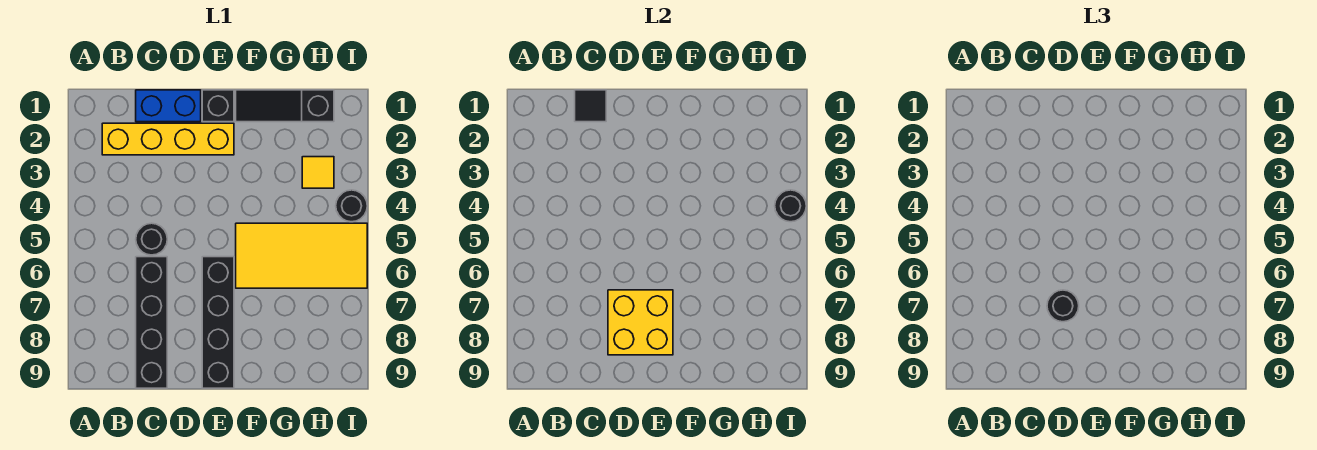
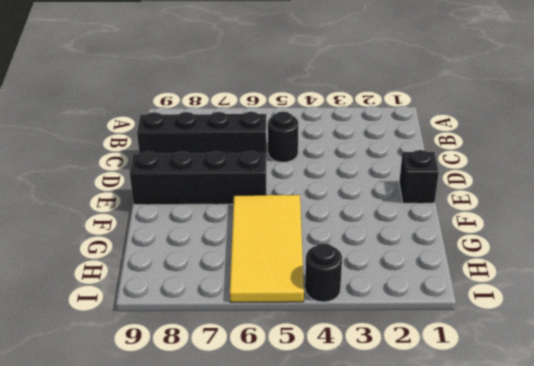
none -> yellow 1x4 brick [102,123,234,155]
none -> blue 1x2 brick [136,90,201,122]
none -> black 1x3 slope [236,90,334,122]

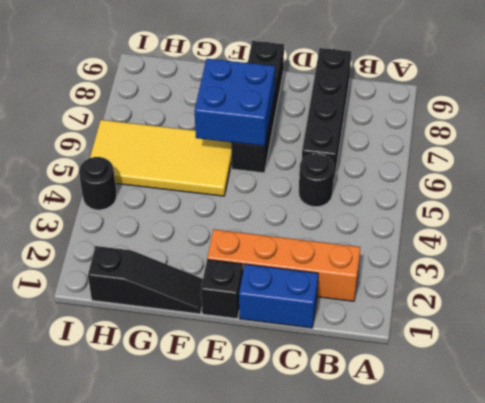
orange 1x4 brick [207,229,360,301] -> yellow 1x4 brick [102,123,234,155]
blue 2x2 brick [194,59,275,146] -> yellow 2x2 brick [608,290,673,355]
none -> yellow 1x1 tile [302,157,334,188]
none -> black 1x1 tile [575,90,606,122]
none -> black 1x1 round brick [775,190,806,222]

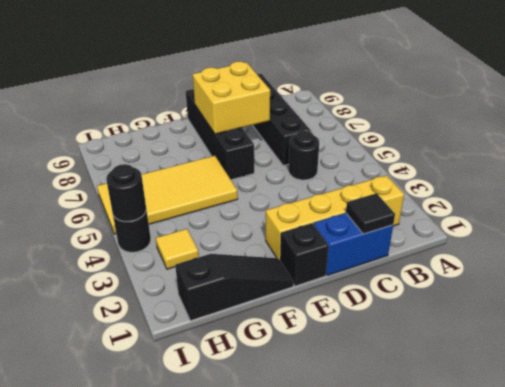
none -> black 1x1 round brick [1047,290,1079,322]

